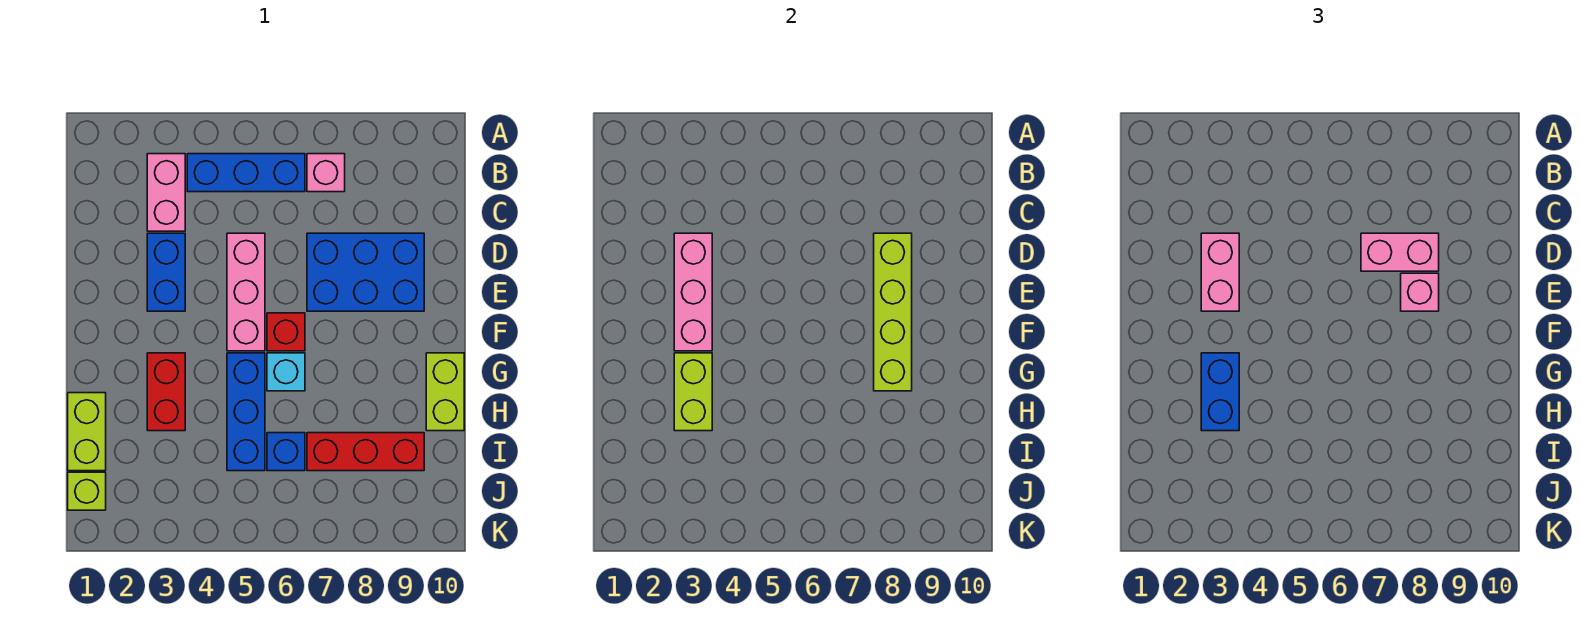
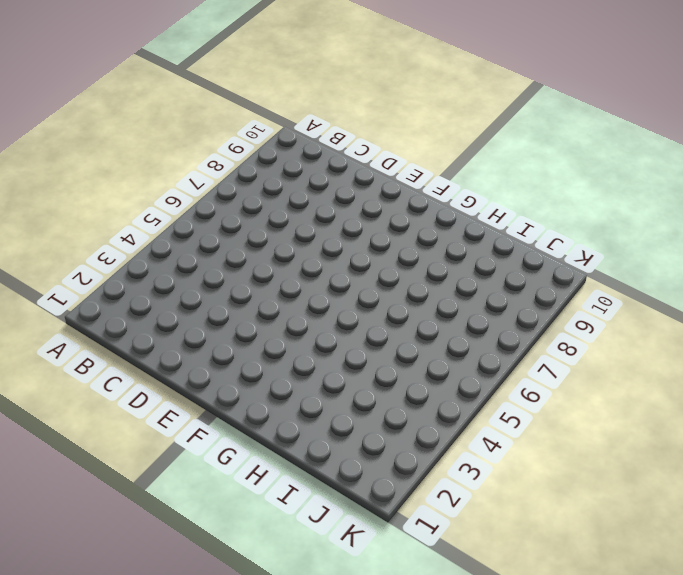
none -> pink 1x2 brick [147,154,185,231]
none -> blue 1x3 brick [187,154,305,192]
none -> pink 1x1 brick [307,154,345,192]

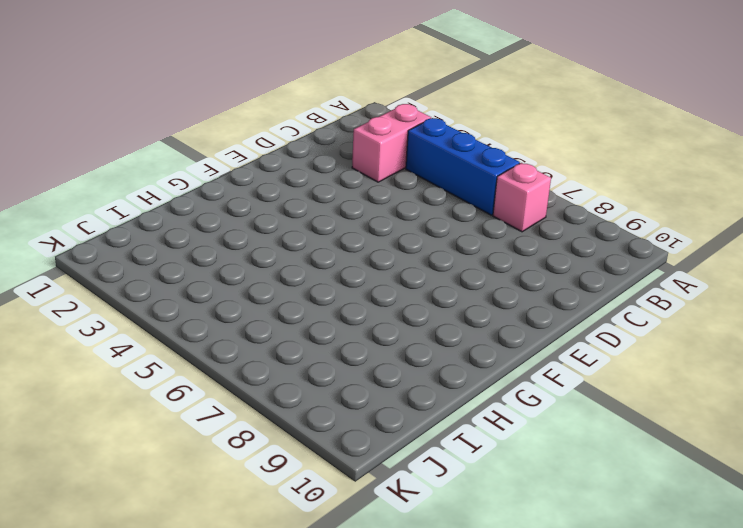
none -> blue 1x2 brick [147,233,185,311]
none -> pink 1x3 brick [227,233,265,351]
none -> blue 2x3 brick [307,233,424,311]

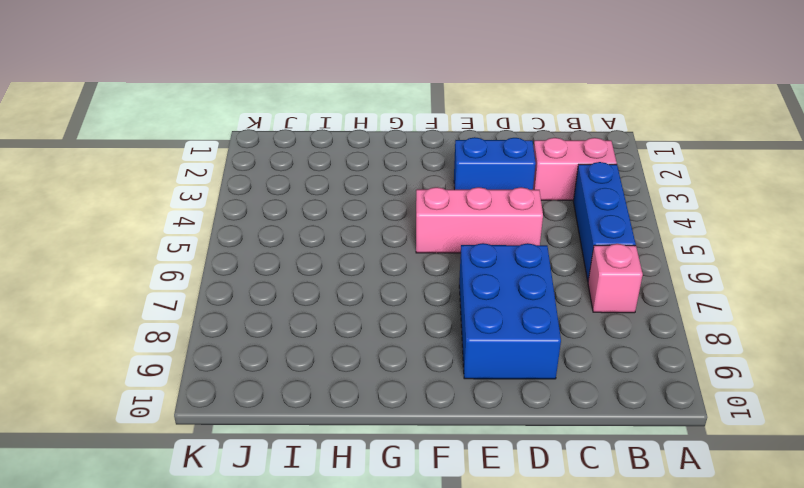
none -> red 1x1 brick [267,313,305,351]
none -> red 1x2 brick [147,353,185,431]
none -> blue 1x3 brick [227,353,265,471]

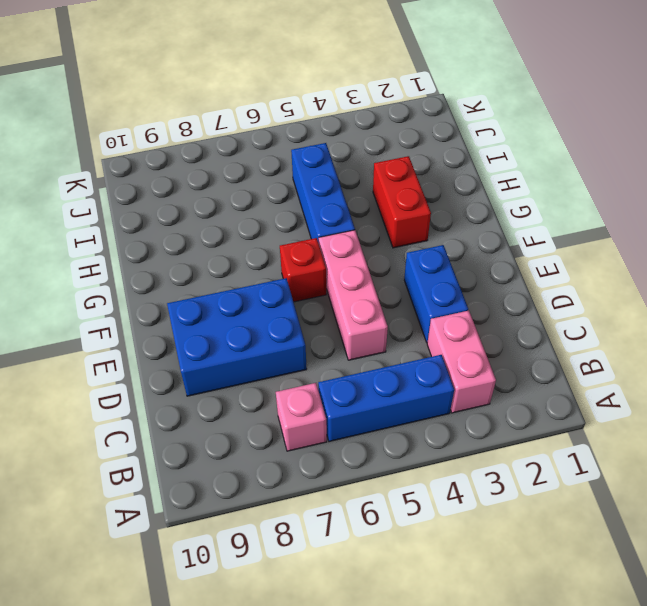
none -> cyan 1x1 brick [267,353,305,391]
none -> lime 1x2 brick [426,353,464,431]
none -> lime 1x2 brick [68,393,106,471]

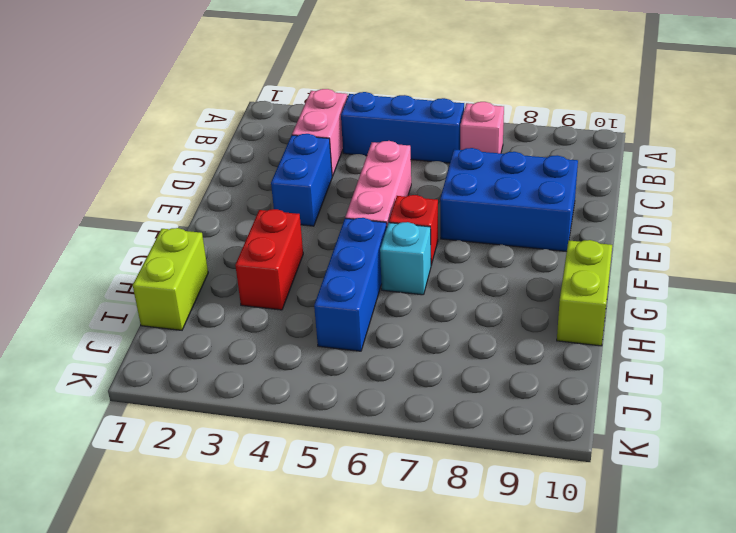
none -> blue 1x1 brick [267,433,305,471]
none -> red 1x3 brick [307,433,424,471]
none -> lime 1x1 brick [68,472,106,510]

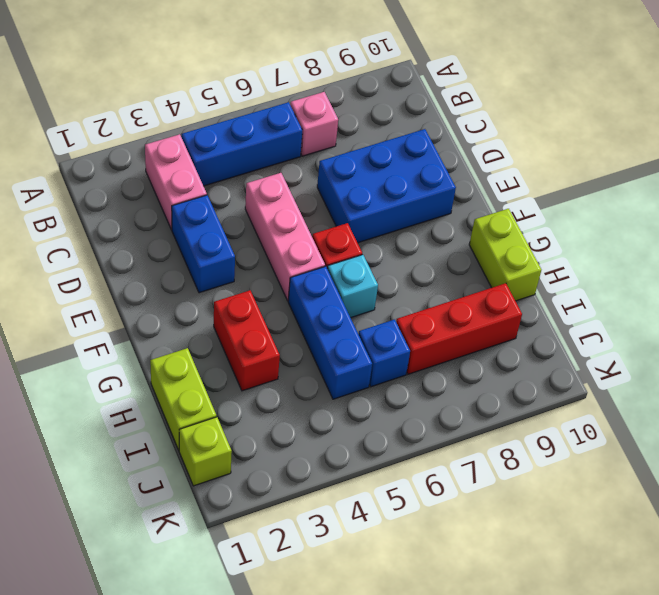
none -> pink 1x3 brick [674,233,712,351]
none -> lime 1x4 brick [874,233,912,391]
none -> lime 1x2 brick [674,353,712,431]

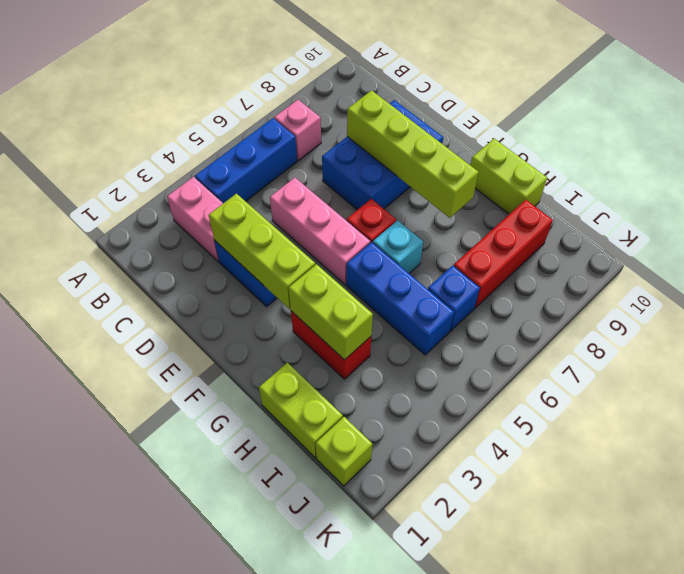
lime 1x3 brick [209,194,315,309] -> pink 1x3 brick [674,233,712,351]
none -> pink 1x2 brick [1201,233,1239,311]
none -> pink 1x2 brick [1361,233,1439,271]
none -> pink 1x1 brick [1401,273,1439,311]

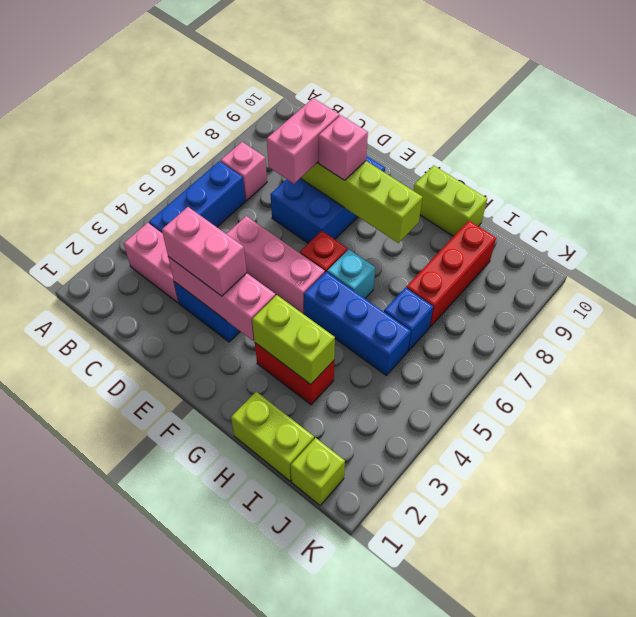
none -> blue 1x2 brick [1201,353,1239,431]

